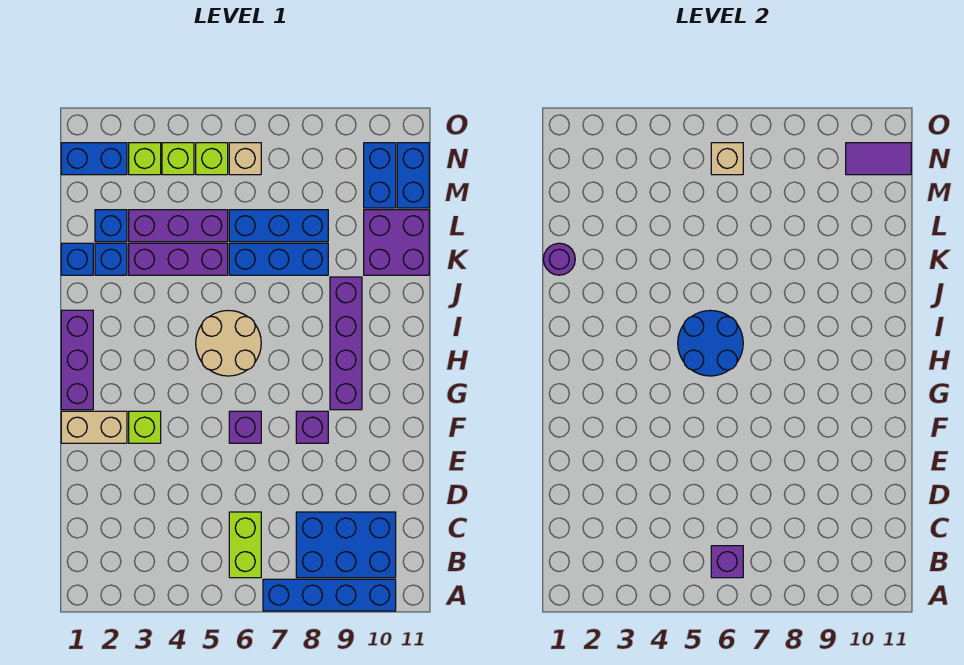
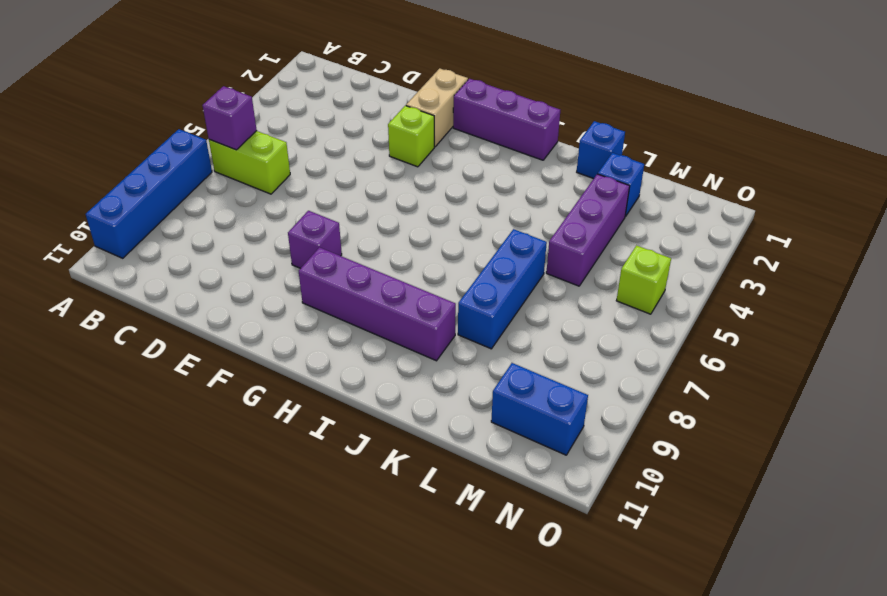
none -> blue 2x3 brick [296,512,396,578]
none -> purple 1x1 brick [229,411,261,443]
none -> tan 2x2 round brick [196,310,261,376]
none -> blue 1x1 brick [95,243,127,275]

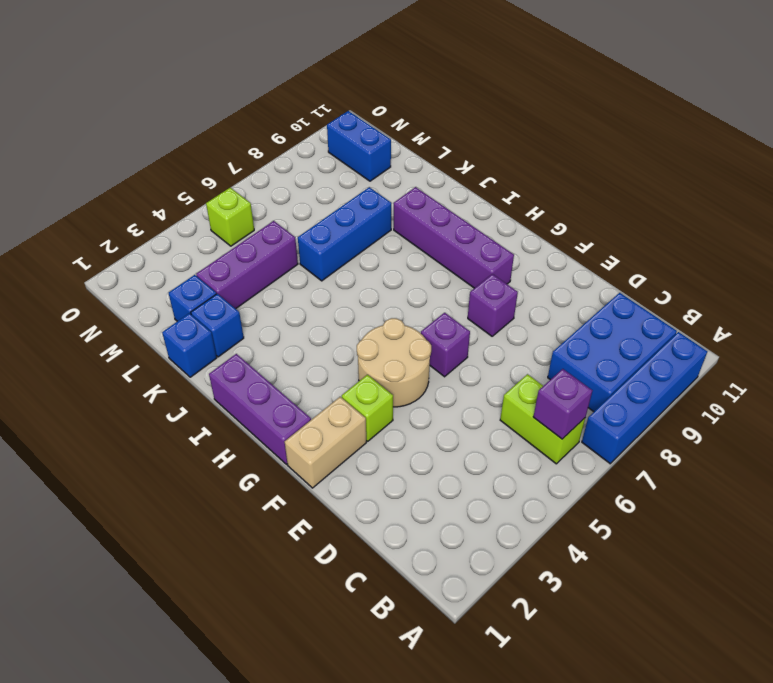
tan 2x2 round brick [357,318,431,407] -> tan 2x2 round brick moved to [196,310,261,376]
none -> purple 1x3 brick [129,243,228,275]
none -> purple 2x2 brick [364,210,429,275]
none -> blue 1x3 brick [229,210,328,242]
none -> blue 1x2 brick [397,143,429,208]

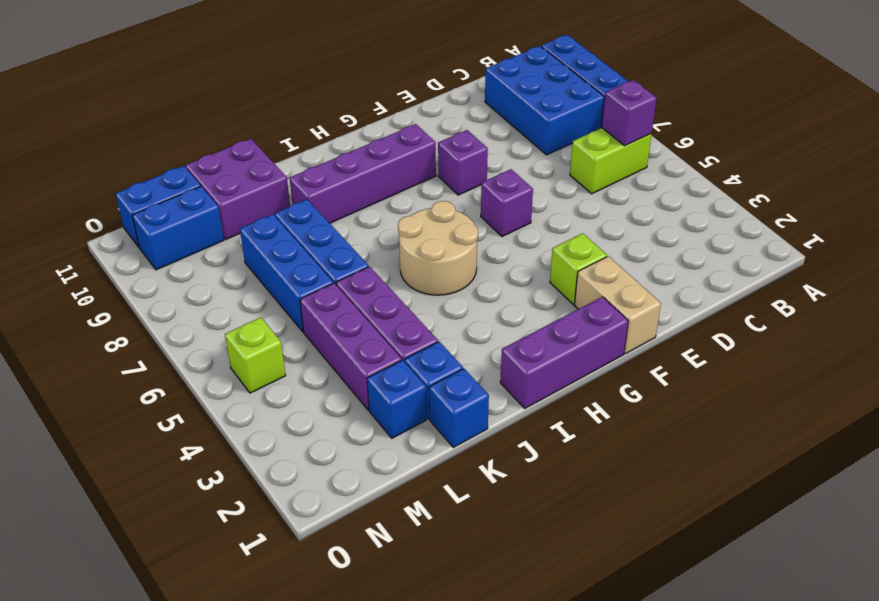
none -> blue 1x2 brick [61,143,127,175]
none -> lime 1x1 brick [129,143,161,175]
none -> lime 1x1 brick [162,143,194,175]
none -> tan 1x1 brick [229,143,261,175]

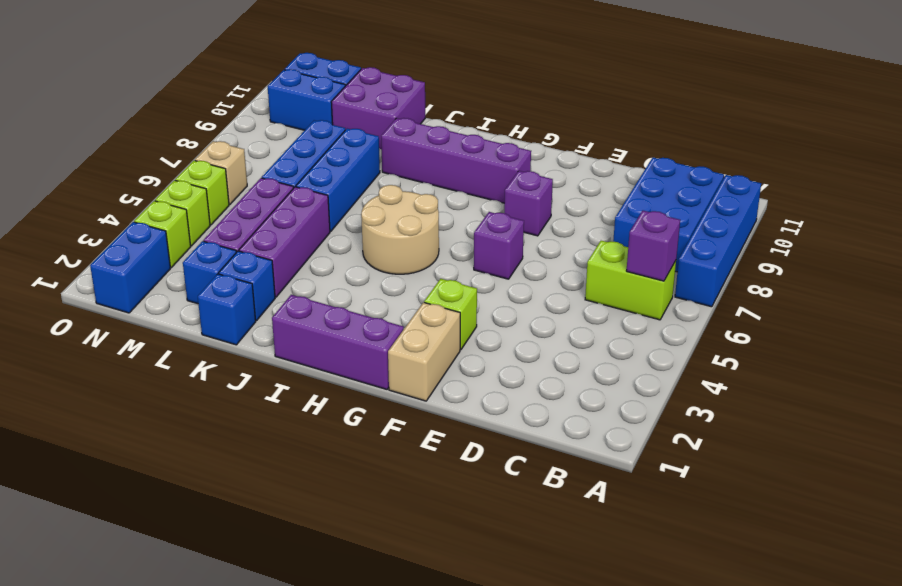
none -> blue 2x2 round brick [678,310,743,376]
none -> purple 1x1 round brick [543,243,575,275]
none -> tan 1x1 brick [711,143,743,175]
none -> purple 1x2 tile [846,143,911,175]

